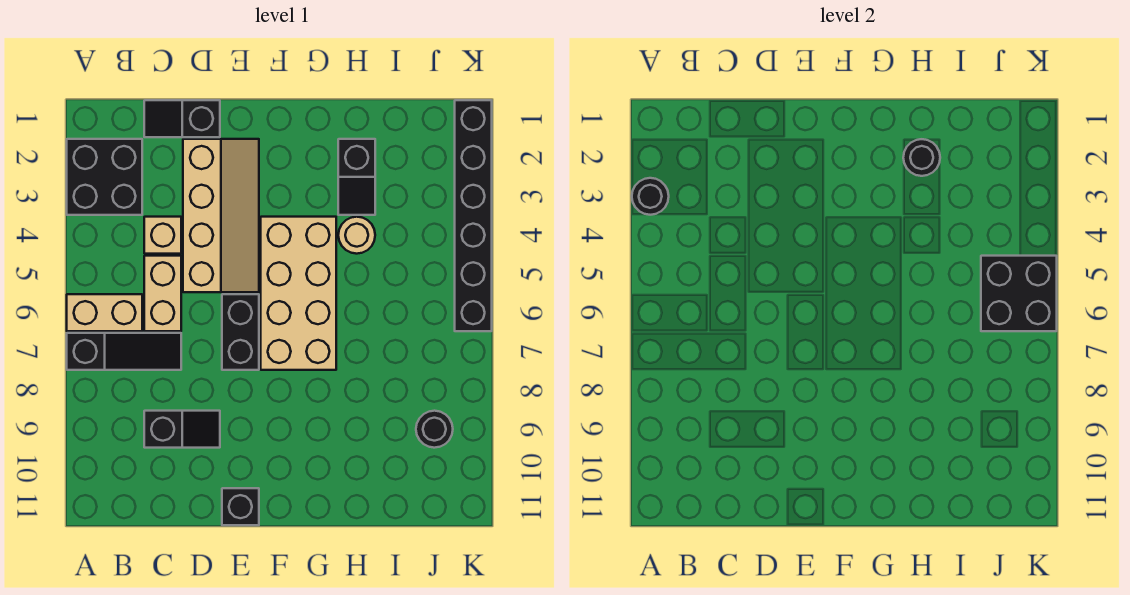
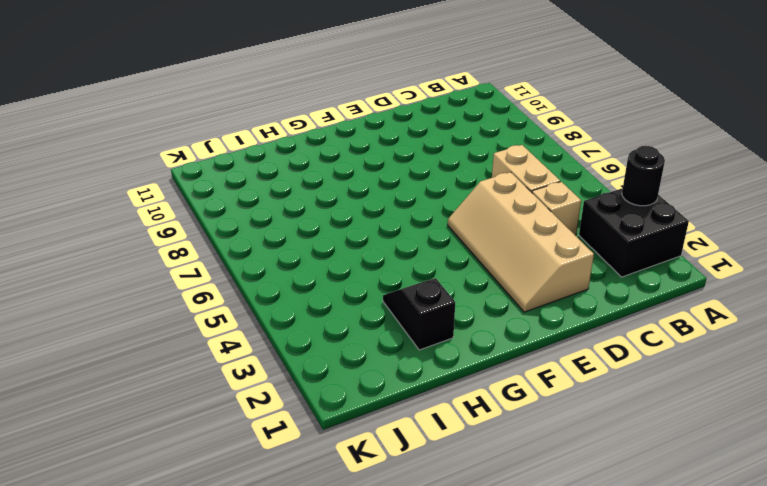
none -> tan 1x2 brick [67,294,142,331]
none -> black 1x3 slope [67,333,181,370]
none -> black 1x2 slope [144,100,220,137]

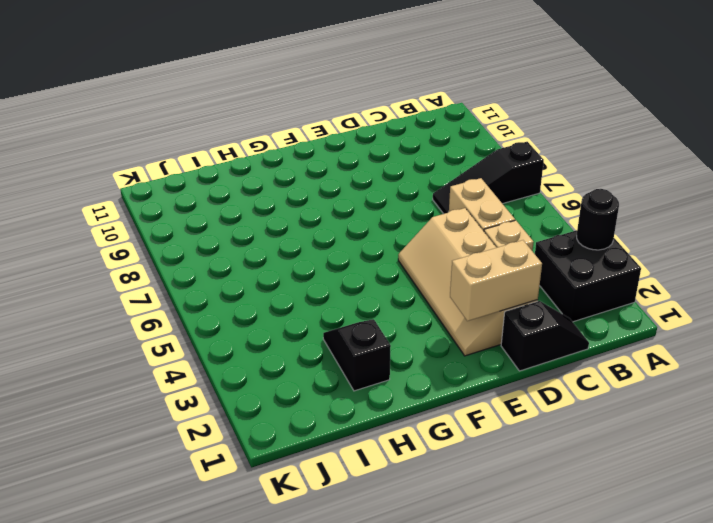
tan 1x2 brick [450,240,542,321] -> tan 1x2 brick moved to [67,294,142,331]
none -> black 1x2 slope [144,411,220,448]
none -> black 1x2 brick [222,294,259,370]
none -> black 1x1 brick [222,488,259,525]

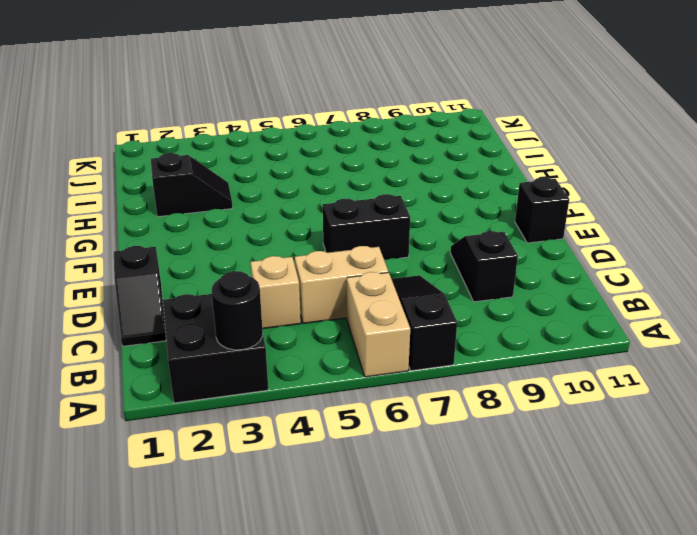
none -> tan 2x4 slope [183,139,259,292]
none -> tan 2x4 brick [261,217,336,370]
none -> tan 1x1 round brick [338,217,375,254]

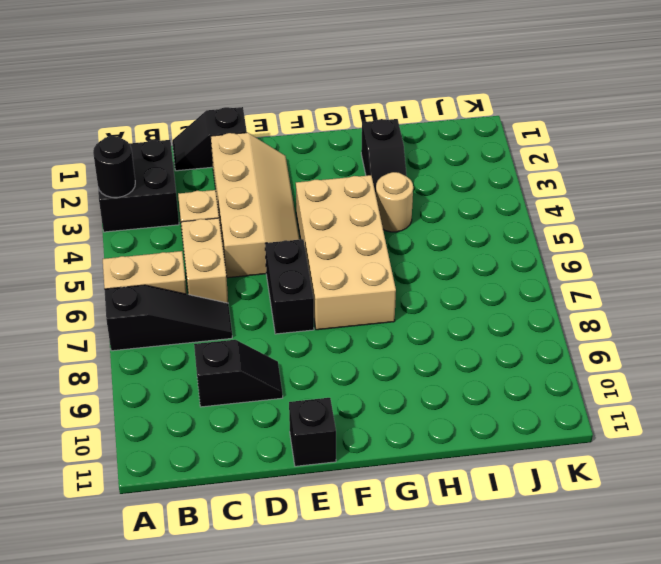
none -> black 1x1 round brick [416,411,453,448]
none -> black 1x6 brick [455,100,492,331]
none -> black 1x1 round brick [903,139,940,176]

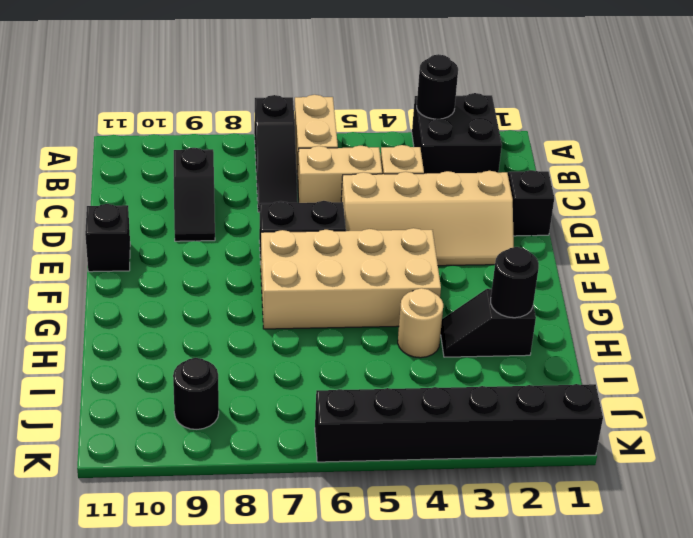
none -> black 2x2 brick [981,256,1057,331]

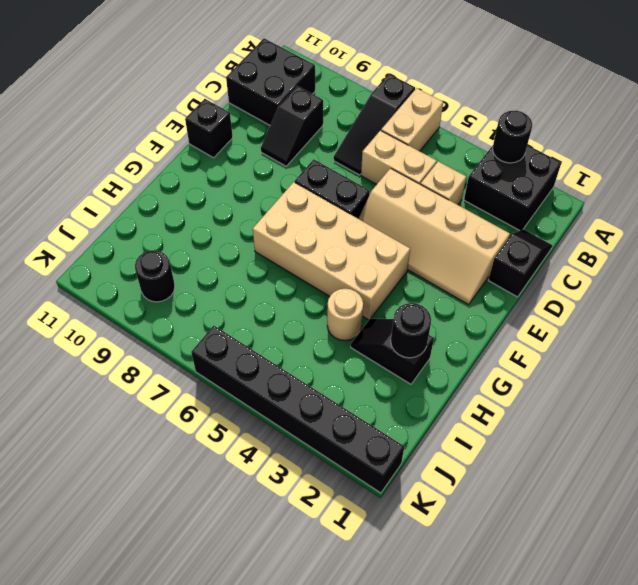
black 2x2 brick [226,38,315,125] -> black 2x2 brick moved to [981,256,1057,331]

